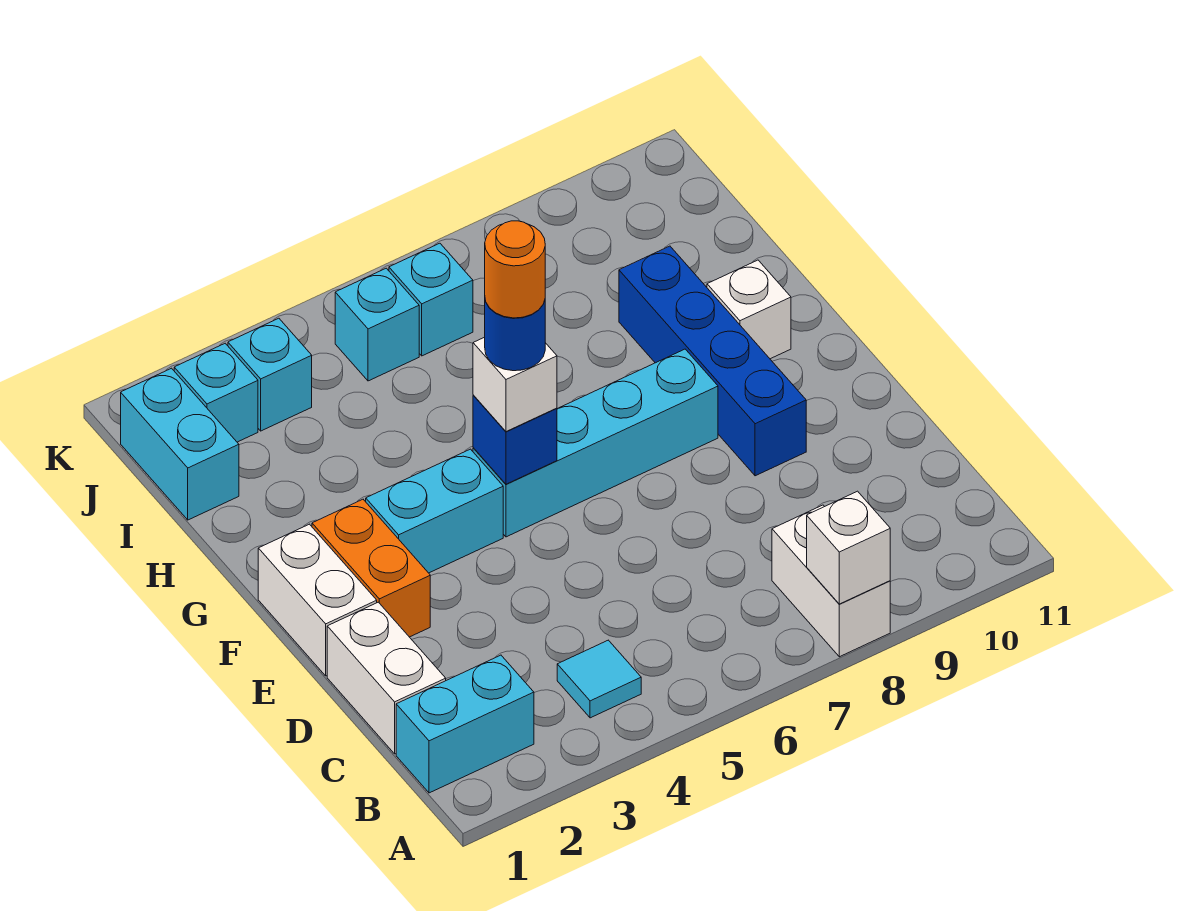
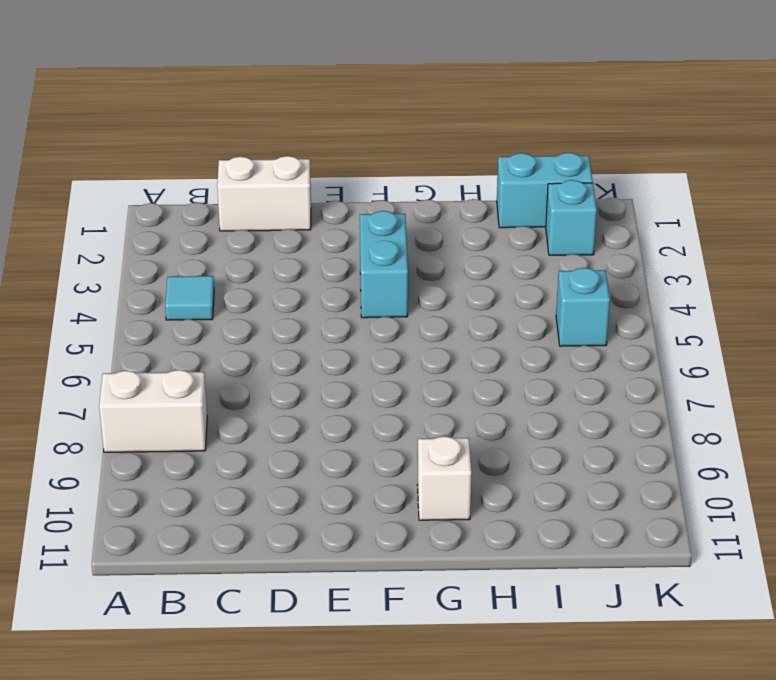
none -> cyan 1x2 brick [396,655,534,793]
none -> white 1x2 brick [258,524,377,676]
none -> orange 1x2 brick [312,499,430,637]

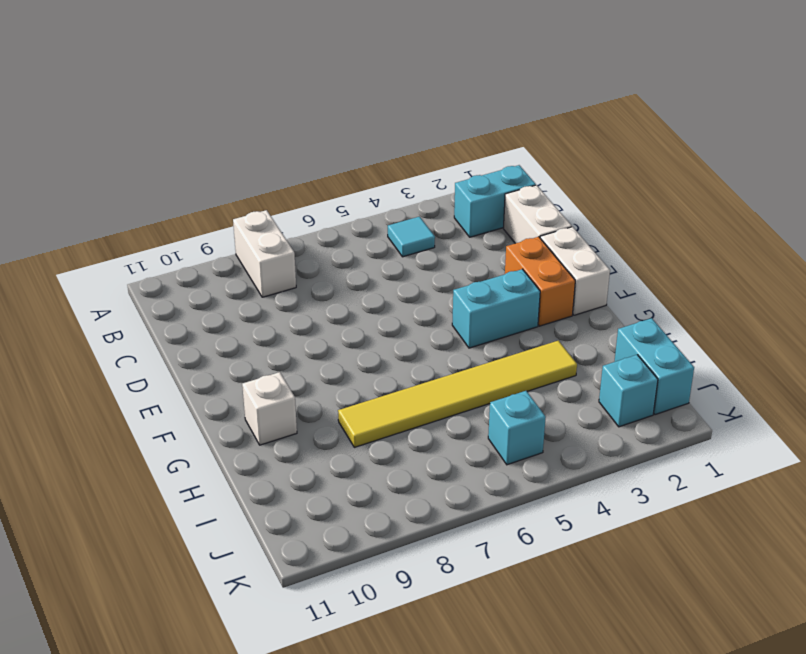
yellow 1x6 tile [338,341,577,447] -> none
none -> blue 1x4 brick [619,246,806,476]
none -> cyan 1x4 brick [473,349,718,537]
none -> cyan 1x1 brick [228,318,312,431]

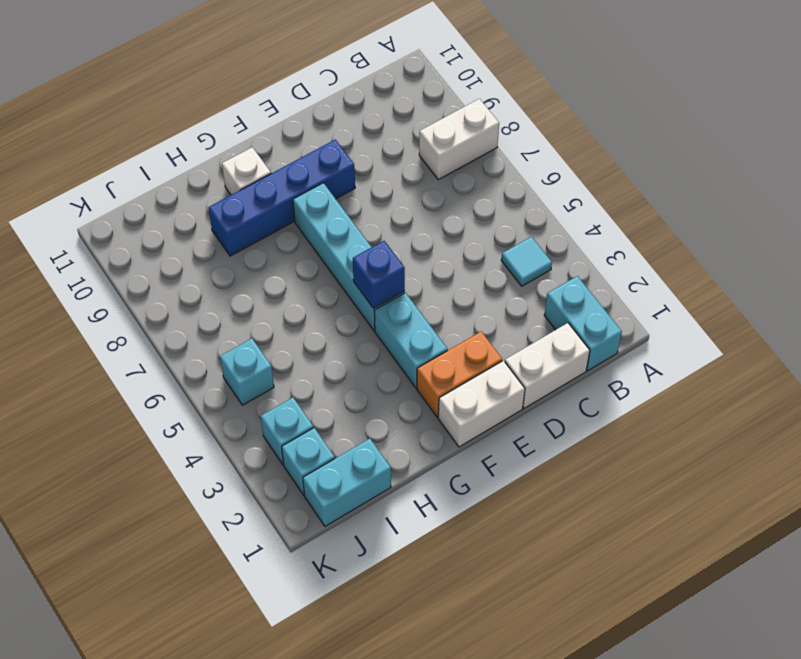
none -> cyan 1x1 brick [389,243,473,356]
none -> white 1x1 brick [807,491,890,604]
none -> white 1x1 brick [473,337,557,432]

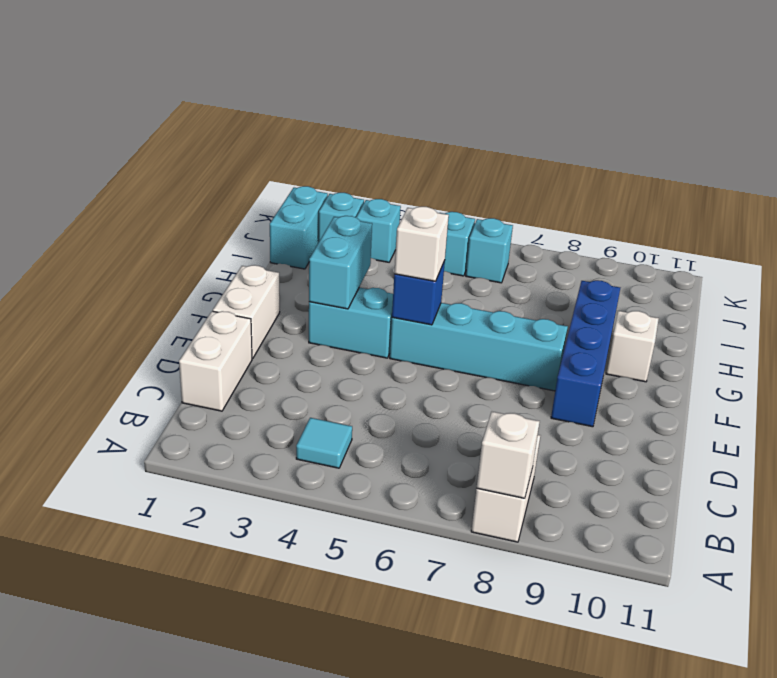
cyan 1x2 brick [309,216,372,309] -> cyan 1x2 brick turned to [396,655,534,793]
none -> orange 1x2 brick [312,499,430,637]
none -> blue 1x1 round brick [485,300,545,371]
none -> orange 1x1 round brick [485,221,545,318]

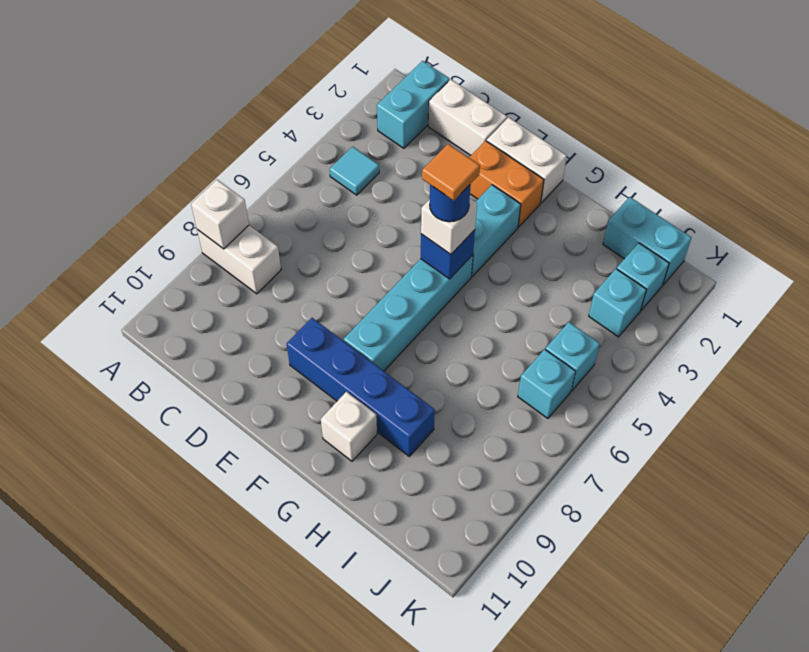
orange 1x1 tile [422,144,480,201] -> orange 1x1 round brick [485,221,545,318]

